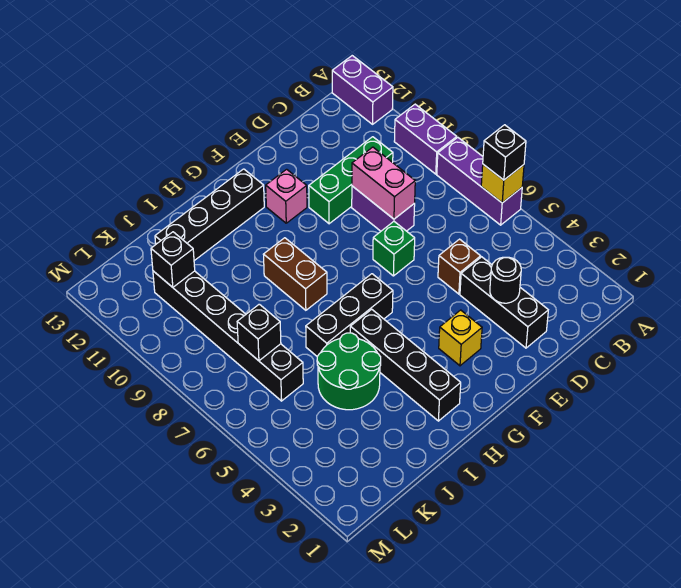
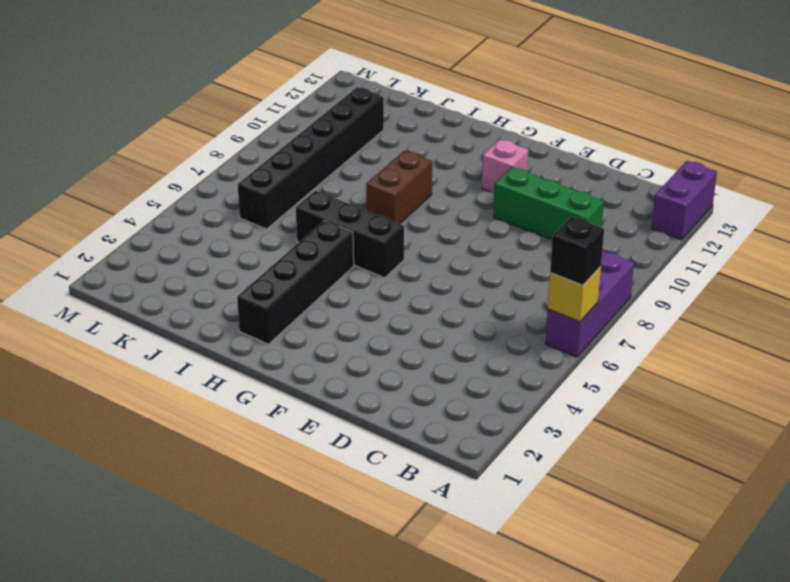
none -> purple 1x2 brick [394,104,457,174]
none -> black 1x3 brick [460,257,548,348]
none -> brown 1x1 brick [438,239,481,294]

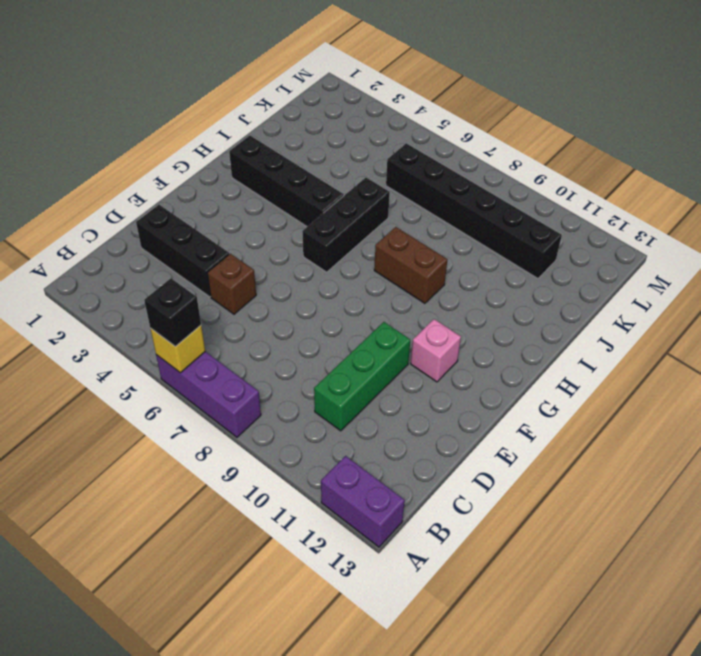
none -> purple 1x2 brick [394,104,457,174]
none -> purple 1x2 brick [352,186,415,231]
none -> green 1x1 brick [373,222,415,276]

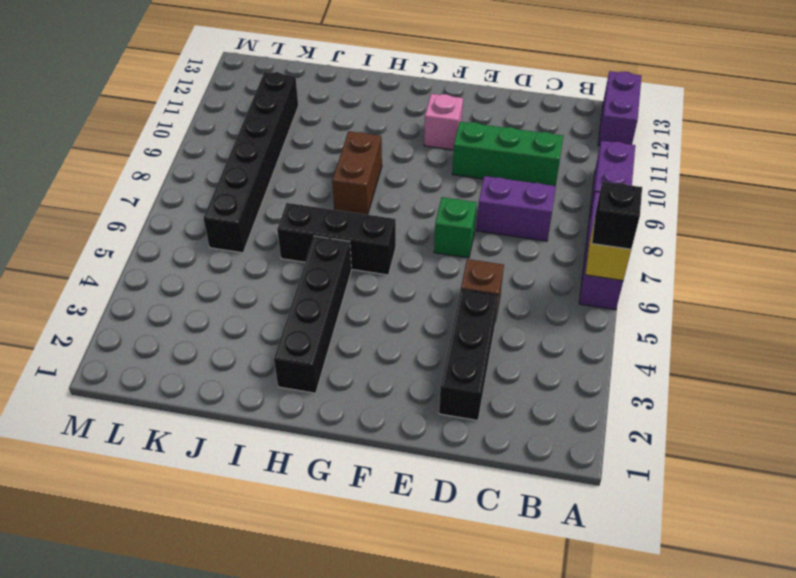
purple 1x2 brick [476,176,556,241] -> purple 1x2 brick turned to [352,186,415,231]
none -> yellow 1x1 brick [439,310,482,366]
none -> black 1x4 brick [155,169,264,261]
none -> green 2x2 round brick [317,333,381,410]

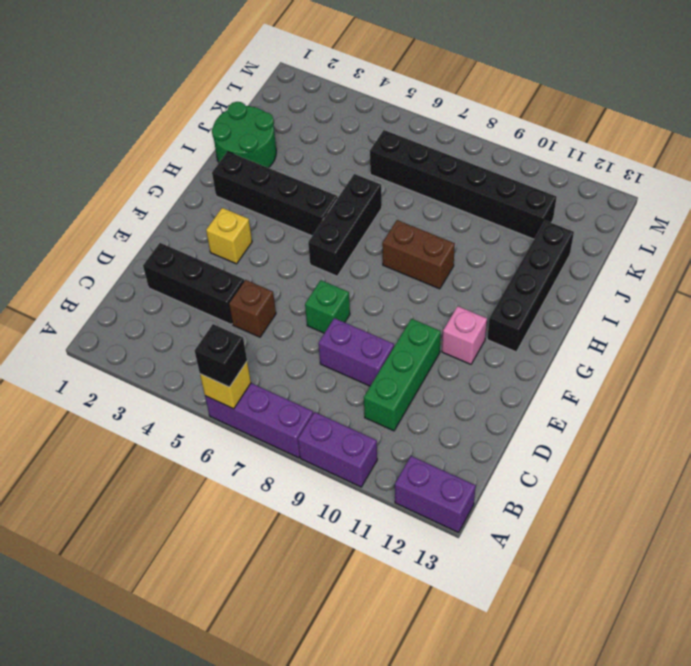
green 2x2 round brick [212,102,276,168] -> green 2x2 round brick moved to [317,333,381,410]
none -> black 1x1 round brick [490,257,521,303]
none -> pink 1x2 brick [352,147,415,219]
none -> black 1x1 brick [237,304,281,361]

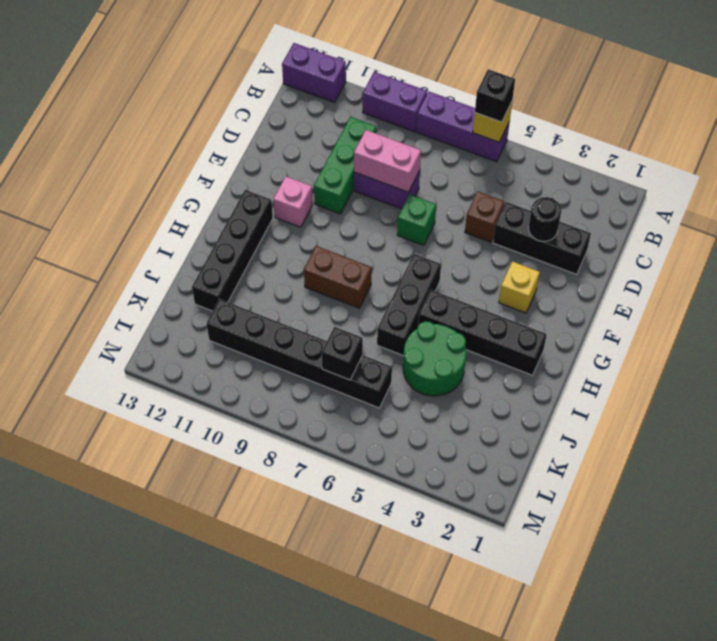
none -> black 1x1 brick [151,232,195,287]

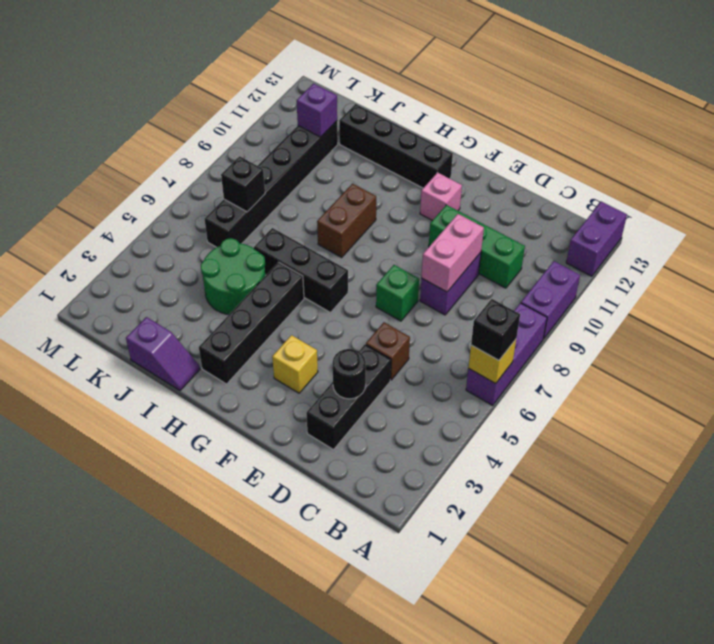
purple 1x2 slope [126,317,200,391] -> none
purple 1x1 brick [297,83,337,137] -> black 1x1 brick [151,232,195,287]

